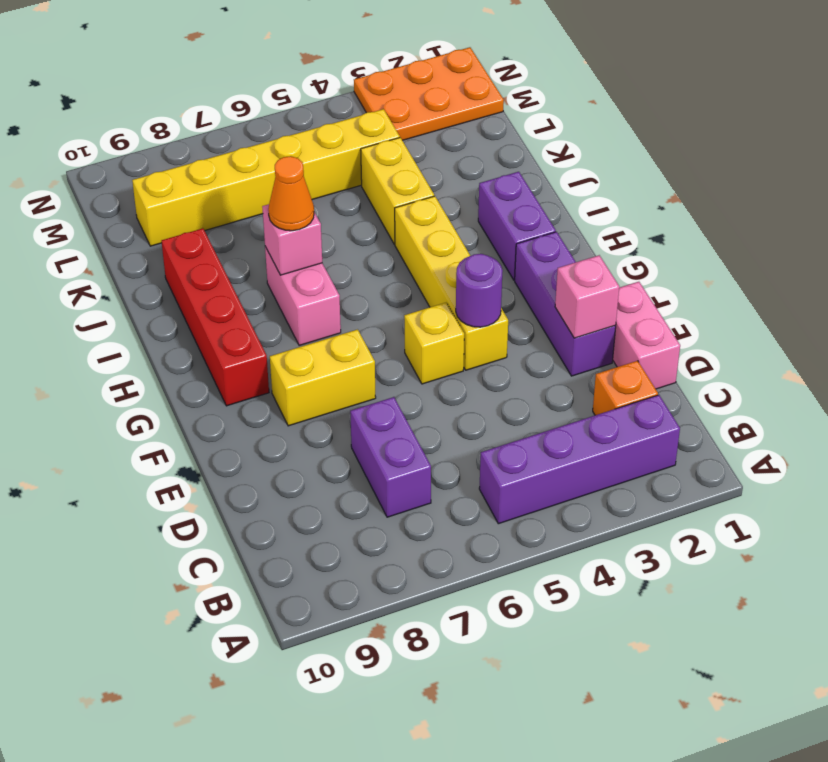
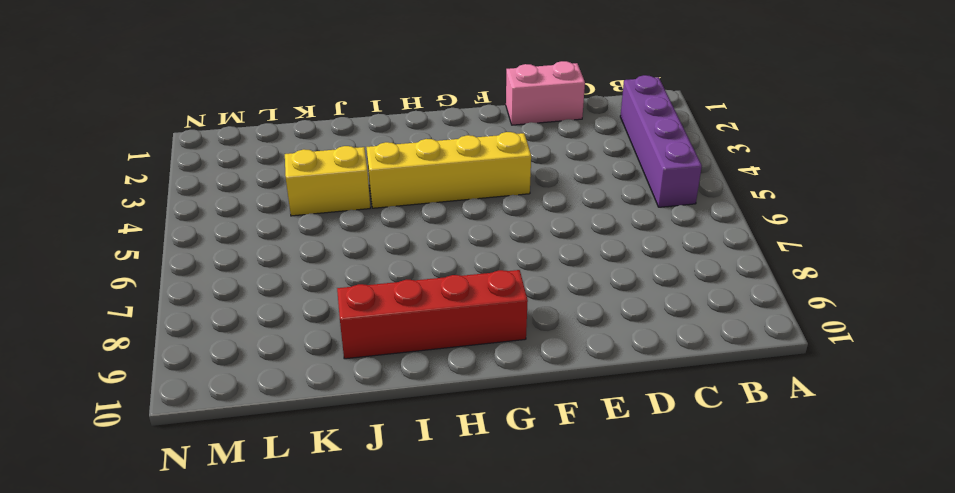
none -> orange 1x1 brick [593,361,658,415]
none -> purple 1x2 brick [350,397,431,517]
none -> purple 1x3 brick [515,232,616,376]

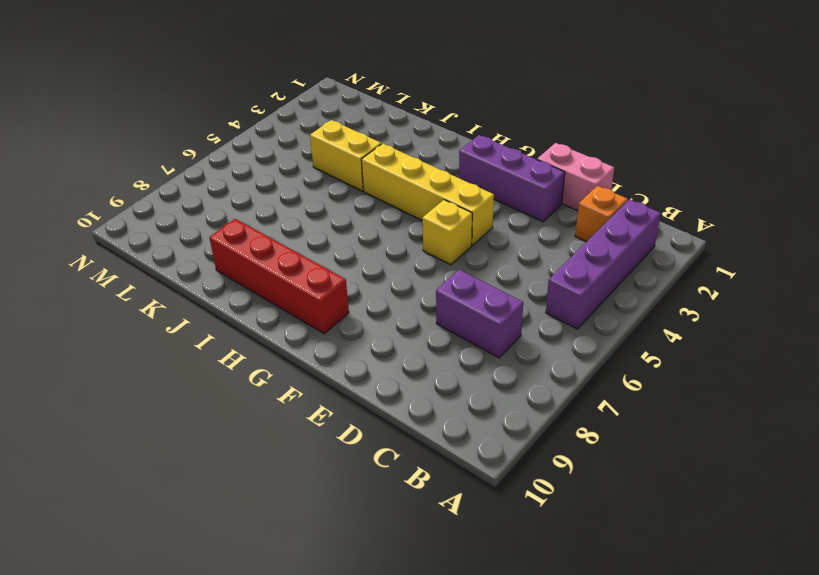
none -> yellow 1x2 brick [270,329,376,426]
none -> purple 1x2 brick [478,172,556,280]
none -> pink 1x2 brick [265,247,341,345]

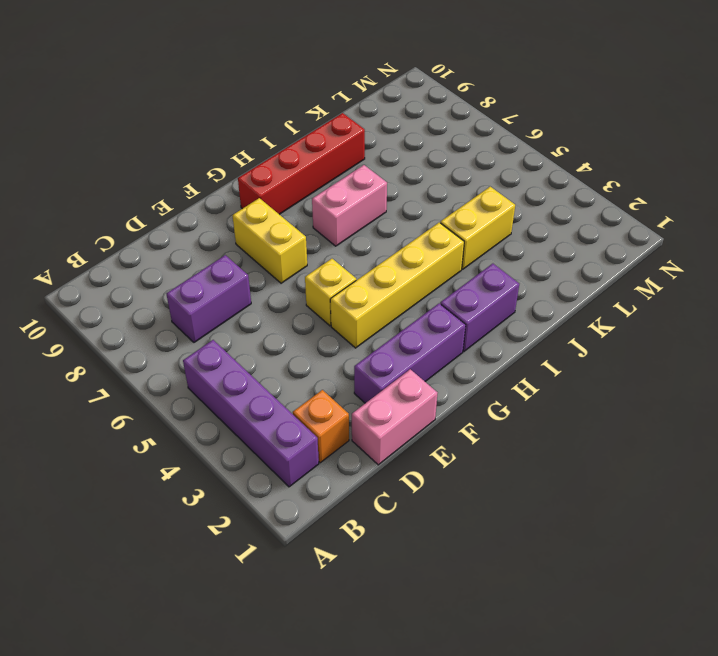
none -> yellow 1x6 brick [132,109,400,246]
none -> orange 2x3 plate [354,47,504,140]
none -> pink 1x1 brick [555,255,619,338]

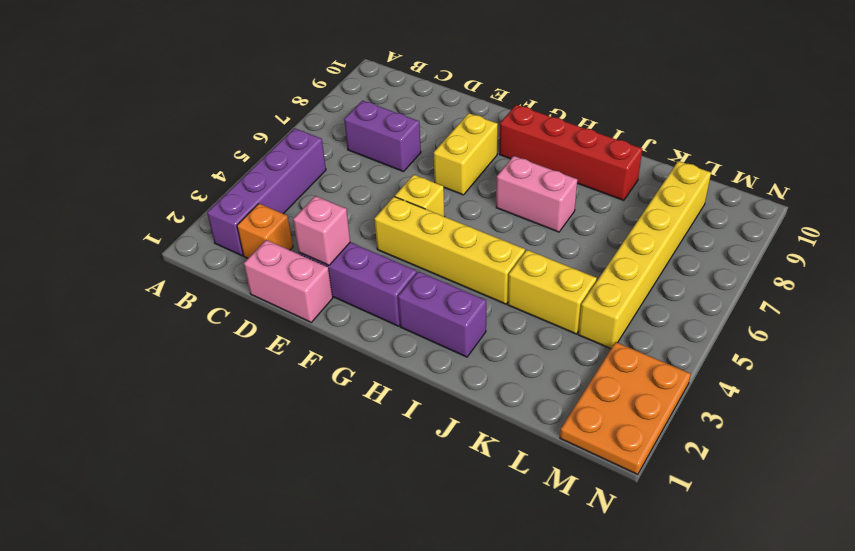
none -> purple 1x1 round brick [456,254,503,327]
none -> pink 1x1 brick [262,204,322,275]
none -> orange 1x1 cone [268,156,314,231]

